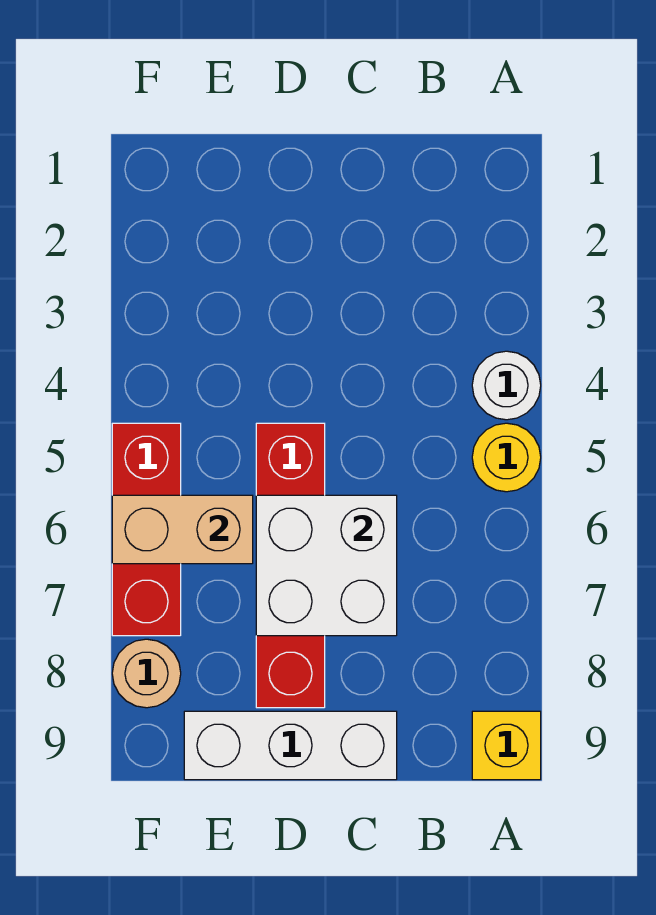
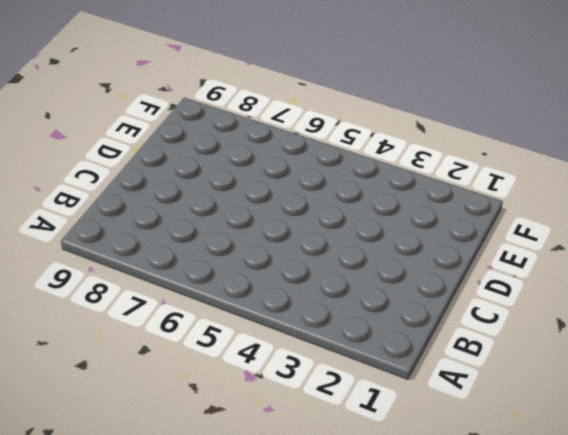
none -> white 1x1 round brick [472,351,541,420]
none -> yellow 1x1 round brick [472,423,541,492]

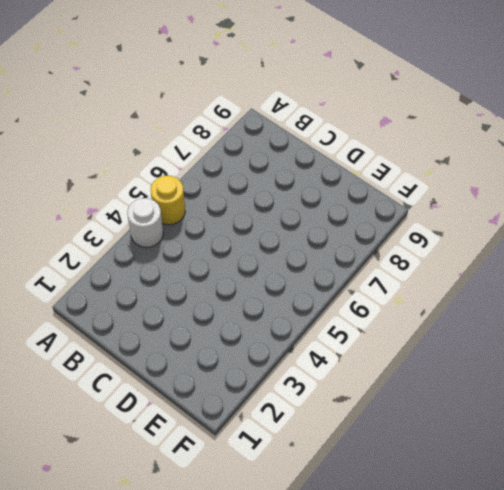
none -> yellow 1x1 brick [472,711,541,780]
none -> white 1x3 brick [184,711,397,780]

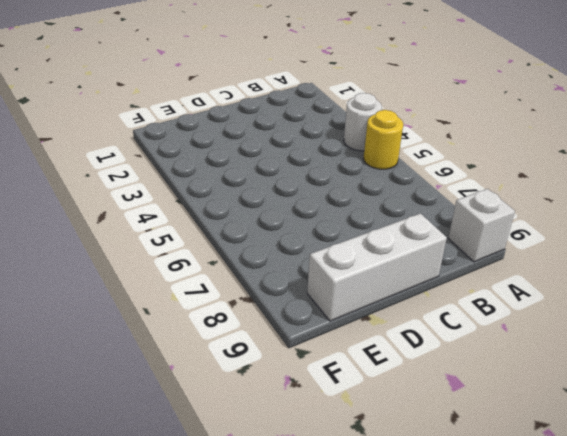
white 1x1 brick [448,189,515,262] -> yellow 1x1 brick [472,711,541,780]
none -> red 1x4 brick [256,423,325,708]
none -> red 1x3 brick [112,423,181,636]

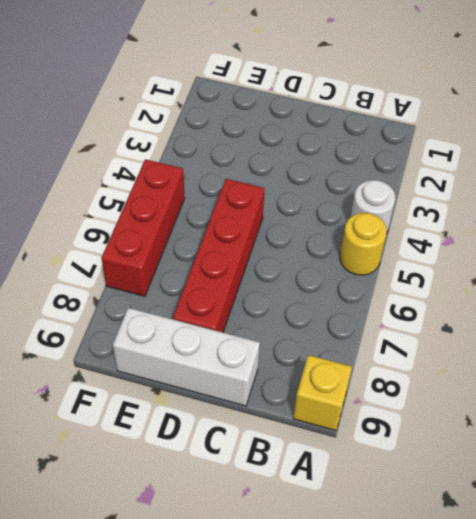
none -> tan 1x1 round brick [112,639,181,708]
none -> white 2x2 brick [256,495,397,636]

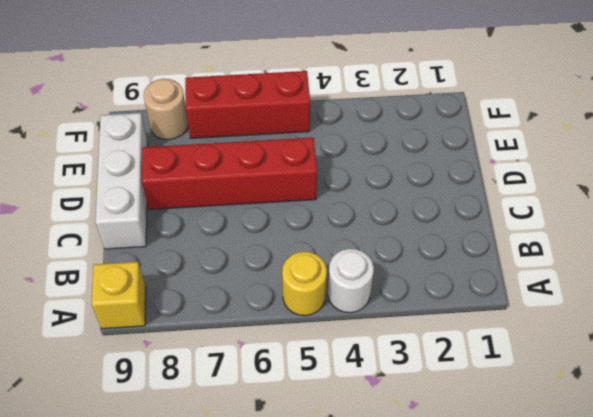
none -> white 2x2 brick [256,495,397,636]
none -> tan 1x2 brick [112,495,253,564]

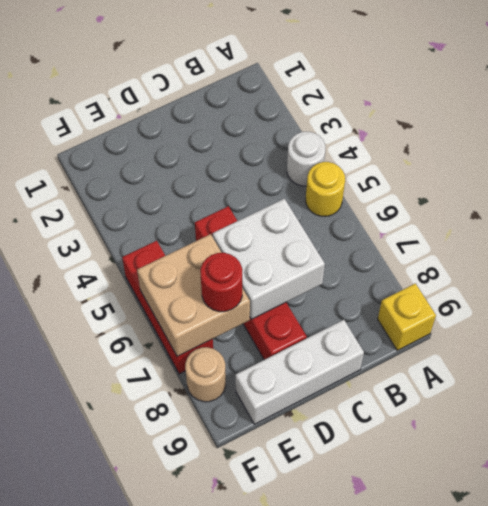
tan 2x2 brick [137,234,250,357] -> tan 1x2 brick [112,495,253,564]
red 1x1 round brick [200,253,242,312] -> none

